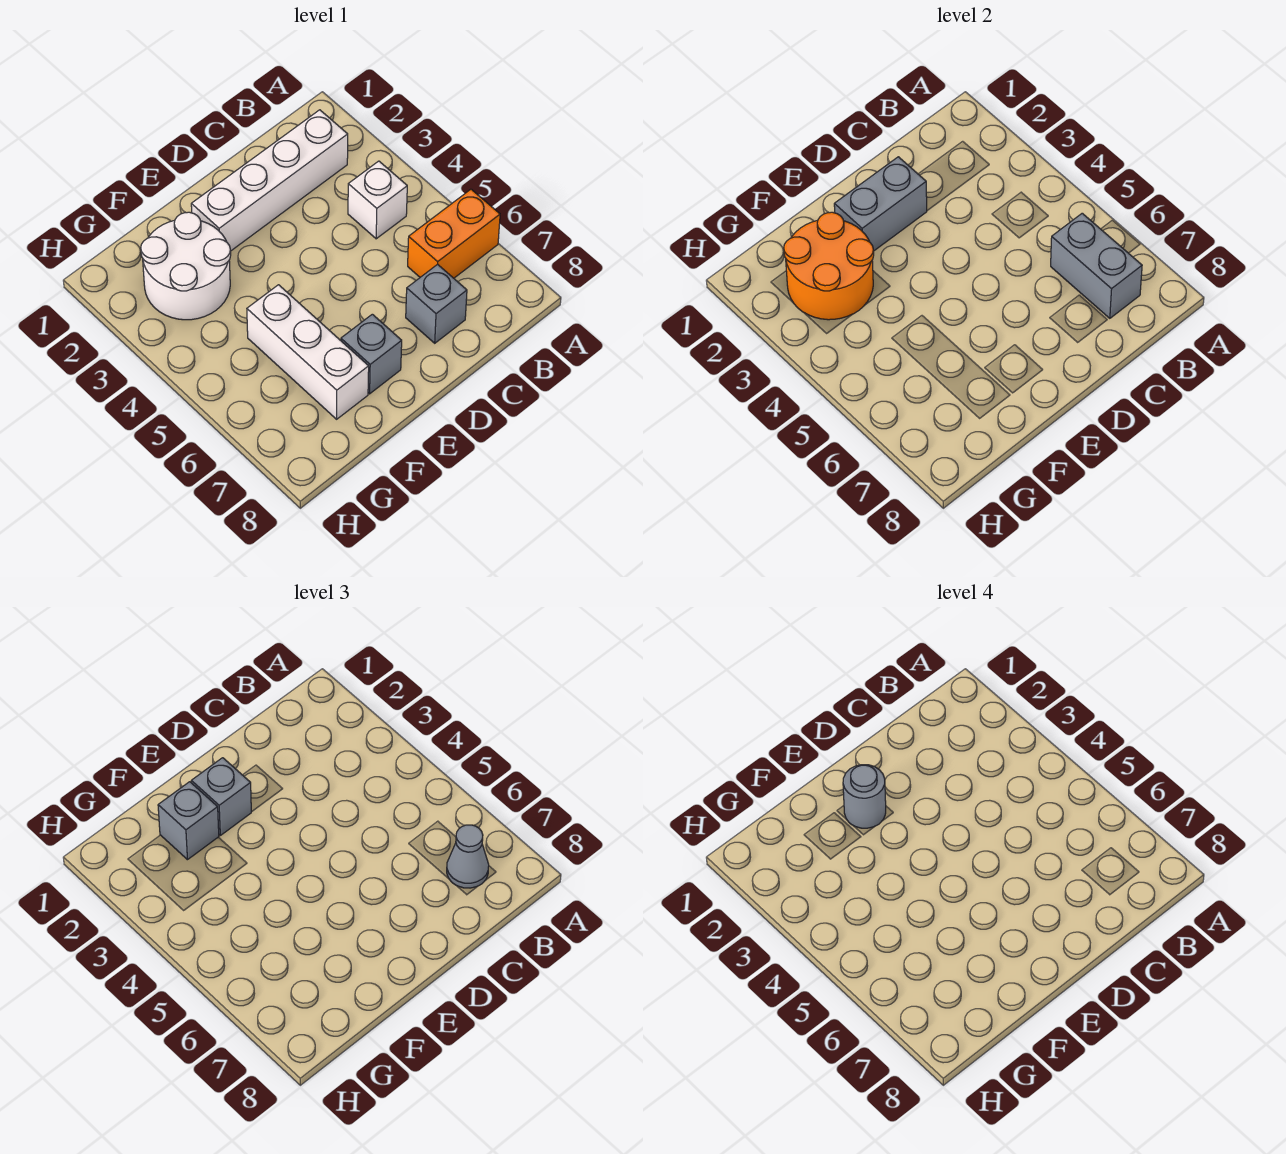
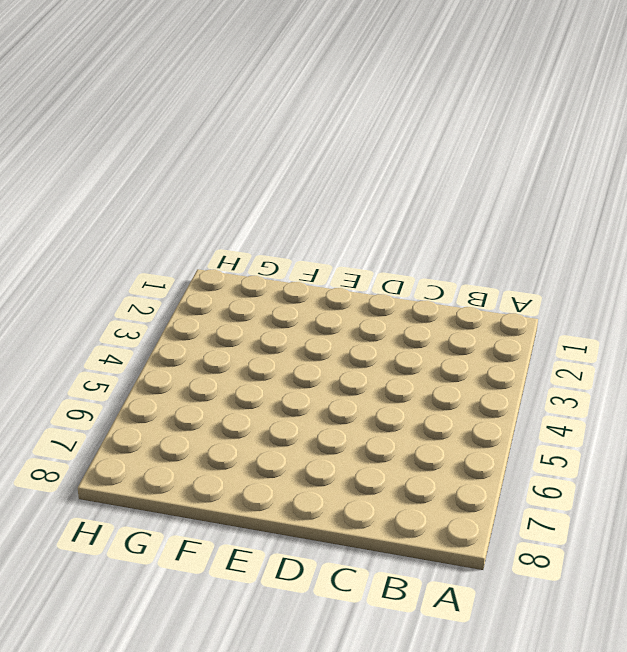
none -> orange 1x2 brick [408,189,500,278]
none -> white 1x4 brick [191,110,348,251]
none -> white 1x1 brick [348,161,407,239]

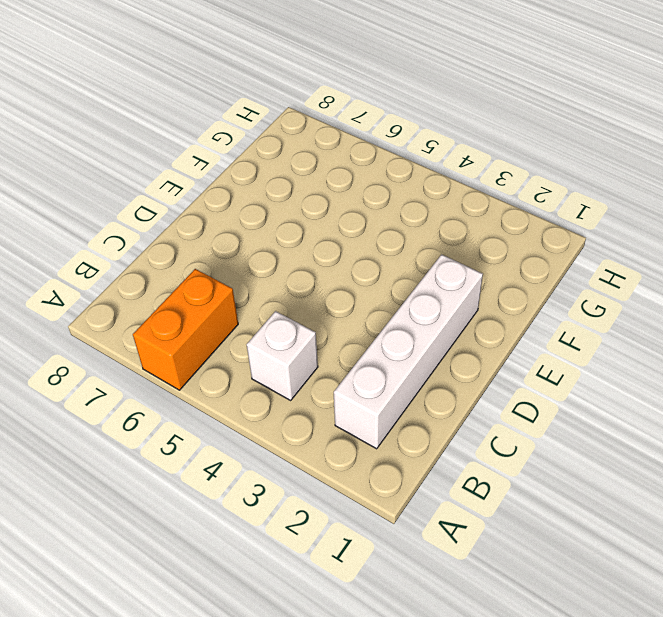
none -> grey 1x1 brick [406,264,467,343]
none -> grey 1x1 brick [341,314,402,394]
none -> white 2x2 round brick [141,212,231,320]

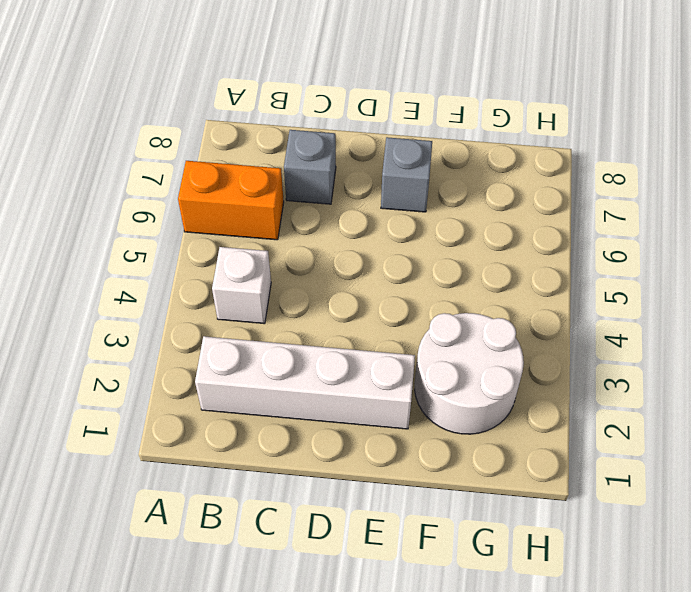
none -> white 1x3 brick [247,285,369,419]
none -> grey 1x2 brick [1051,213,1142,318]
none -> grey 1x2 brick [834,157,927,251]

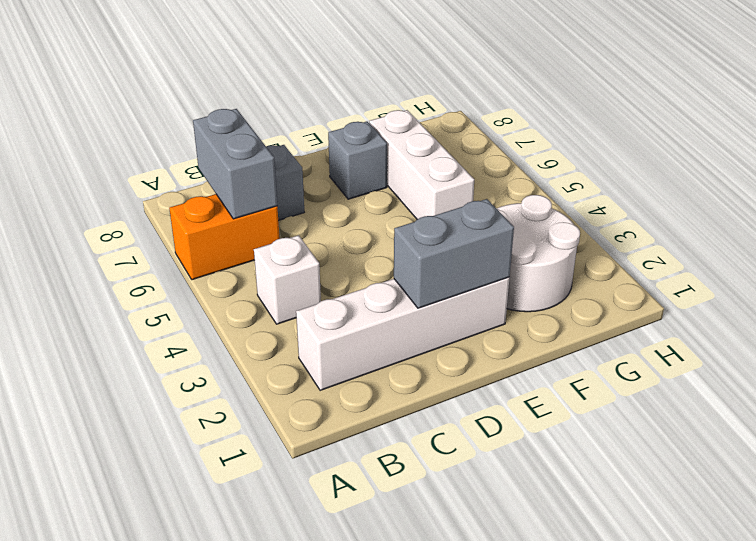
none -> orange 2x2 round brick [784,212,874,320]
none -> grey 1x1 cone [447,825,489,888]
none -> grey 1x1 brick [191,758,251,835]

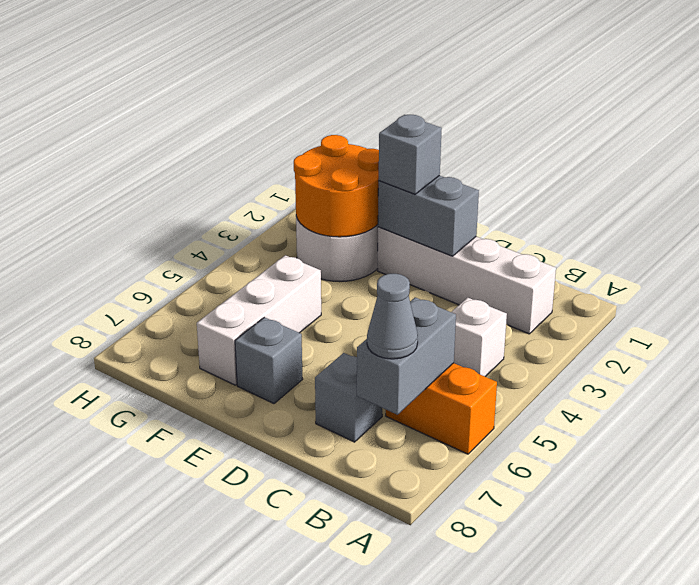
none -> grey 1x1 brick [158,782,219,860]
none -> grey 1x1 round brick [843,765,886,828]

